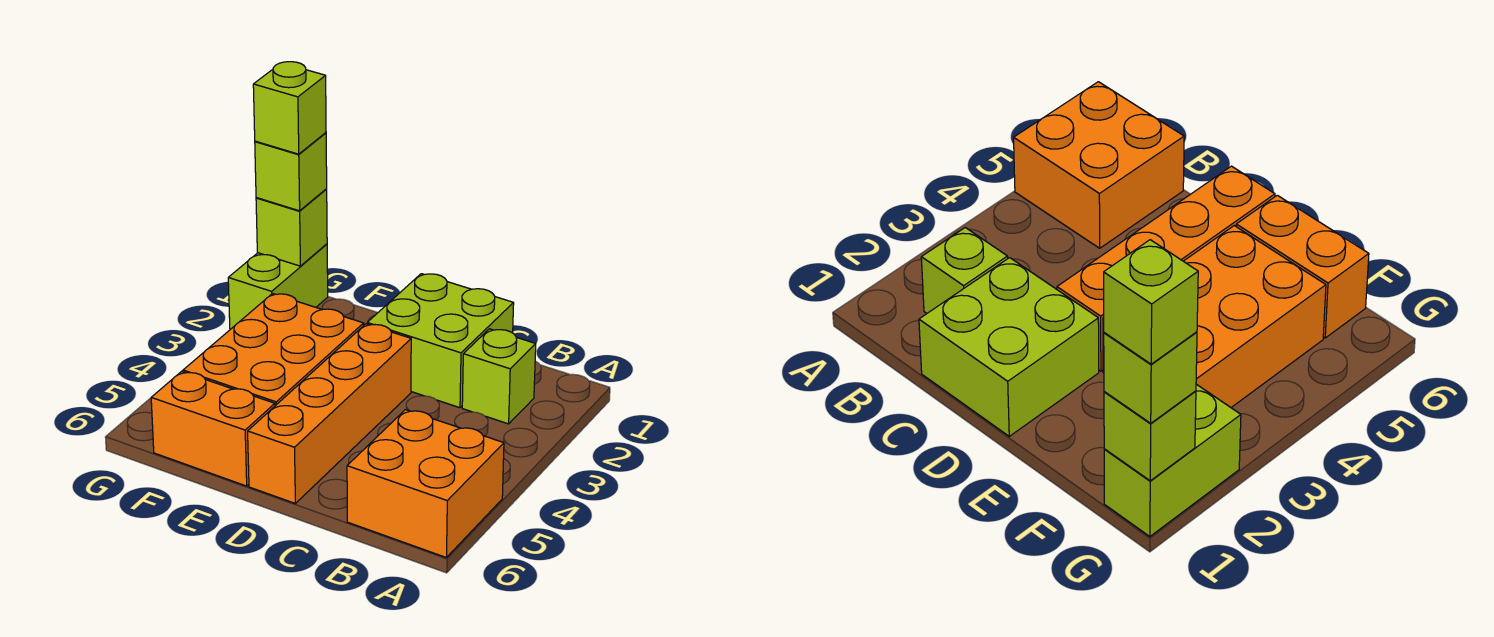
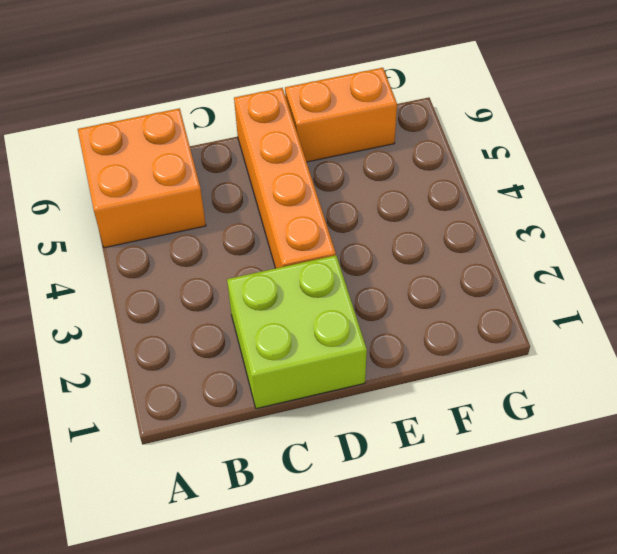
none -> lime 1x1 brick [462,329,536,424]
none -> orange 2x3 brick [183,294,364,406]

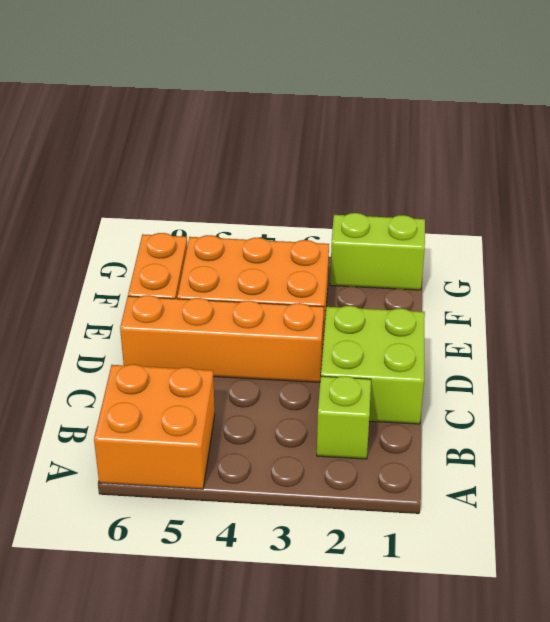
none -> lime 1x1 brick [256,189,327,266]
none -> lime 1x1 brick [255,133,327,211]

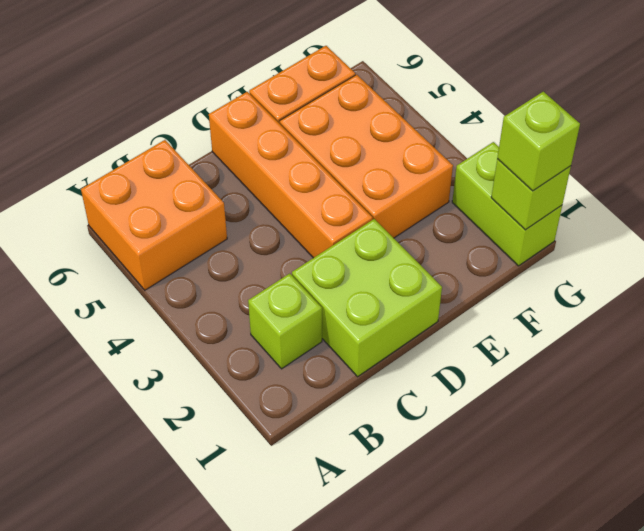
none -> lime 1x1 brick [253,62,326,154]

